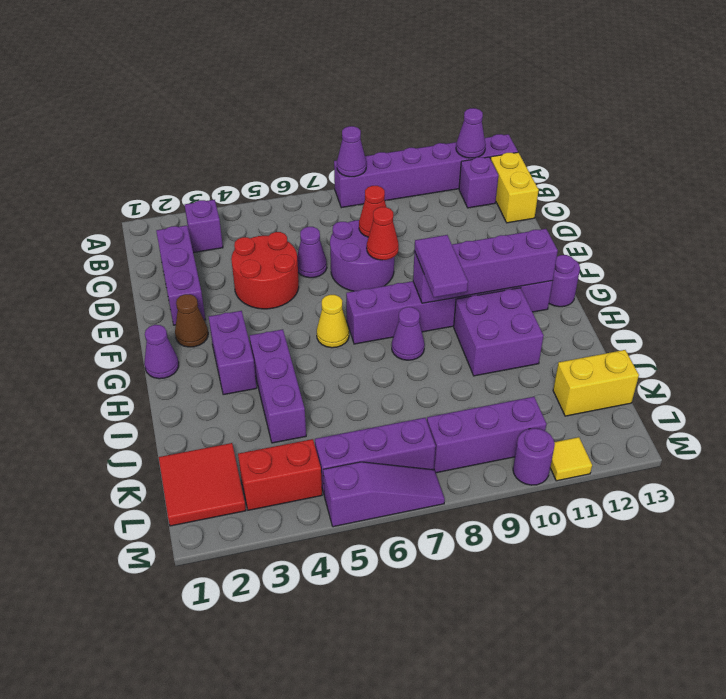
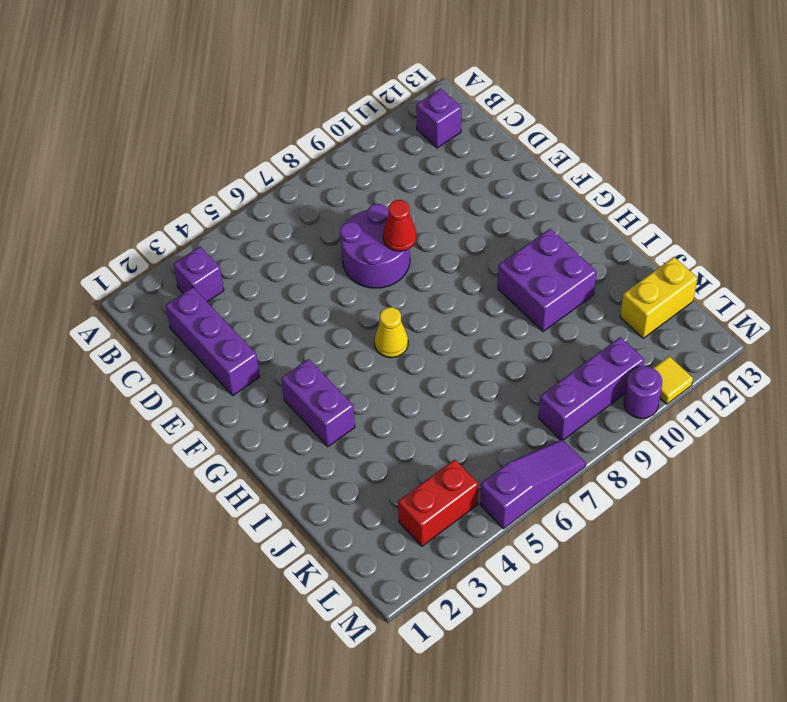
none -> purple 1x6 brick [334,134,518,208]
none -> yellow 1x2 brick [491,153,539,223]
none -> red 2x2 round brick [231,232,299,309]
none -> purple 1x1 cone [297,227,327,278]

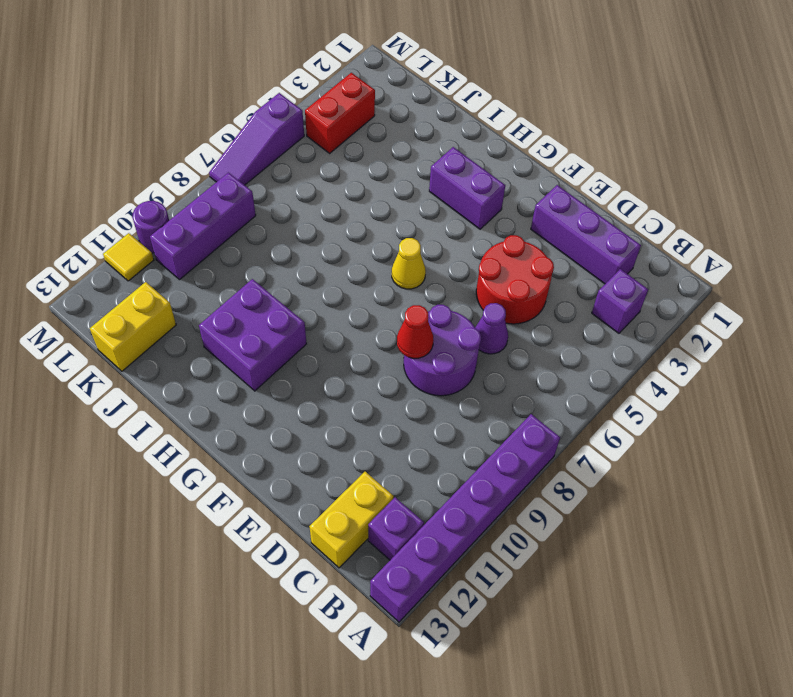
yellow 1x2 brick [309,472,393,568] -> yellow 1x2 brick turned to [491,153,539,223]
none -> brown 1x1 cone [175,294,208,347]
none -> purple 1x1 cone [144,325,179,379]
none -> purple 1x6 brick [346,281,553,344]
none -> purple 1x1 round brick [549,255,580,307]

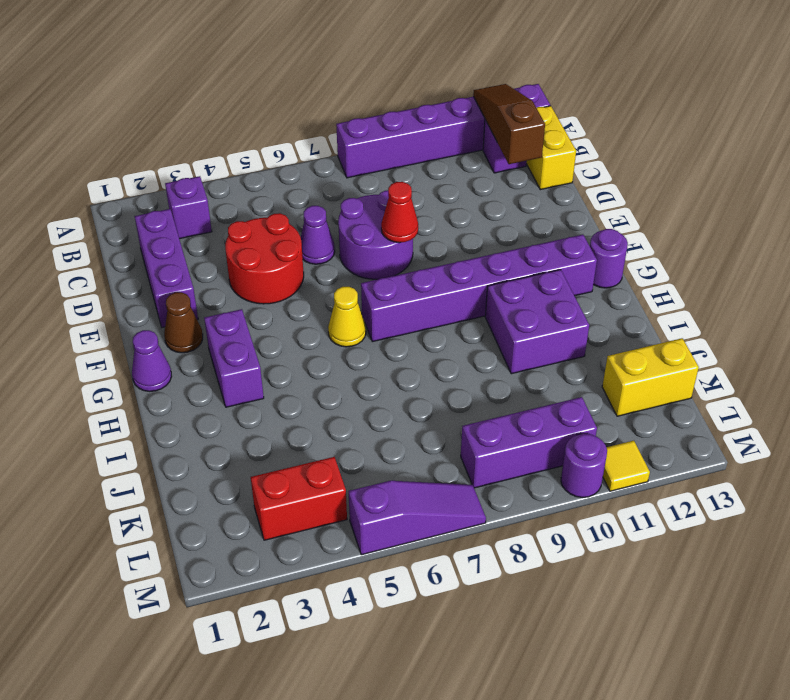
brown 1x3 slope [473,84,545,164] -> purple 1x1 cone [456,108,486,158]
none -> purple 1x3 brick [250,329,306,443]
none -> purple 1x1 cone [392,307,425,360]
none -> red 2x2 tile [159,443,246,526]
none -> purple 1x3 brick [315,418,436,493]

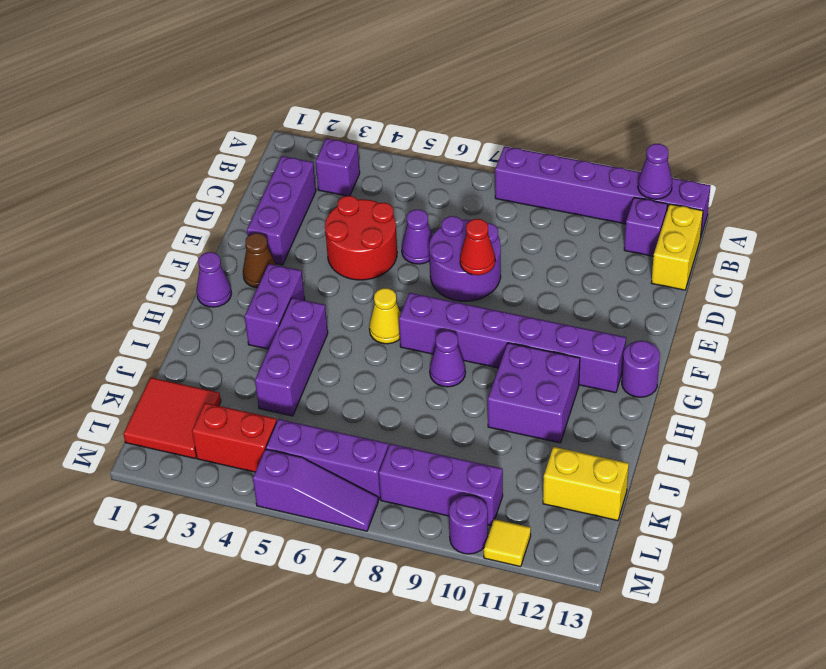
none -> purple 1x1 cone [337,126,366,177]
none -> red 1x1 cone [359,186,386,237]
none -> purple 1x4 brick [413,229,558,303]
none -> purple 1x2 tile [414,235,468,298]

